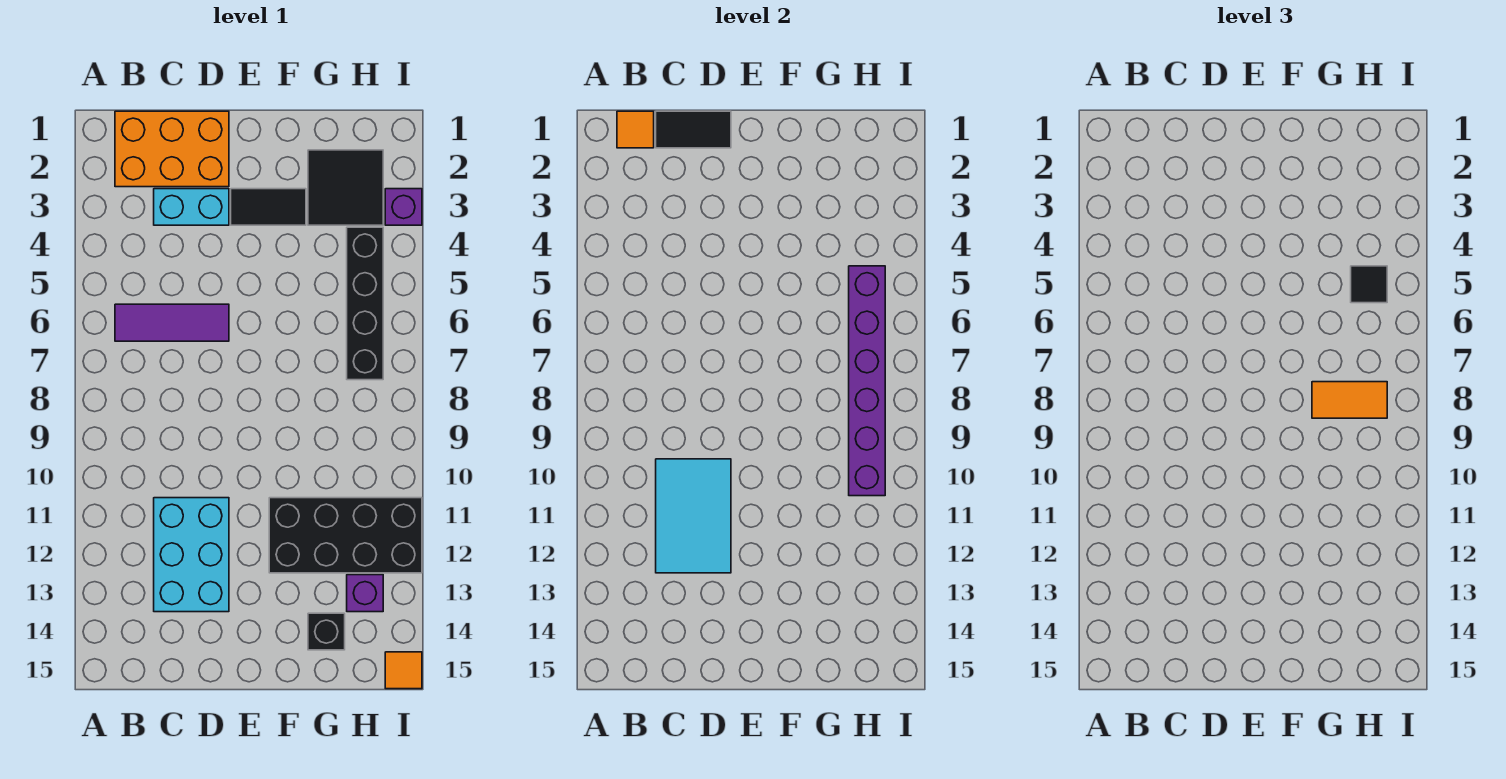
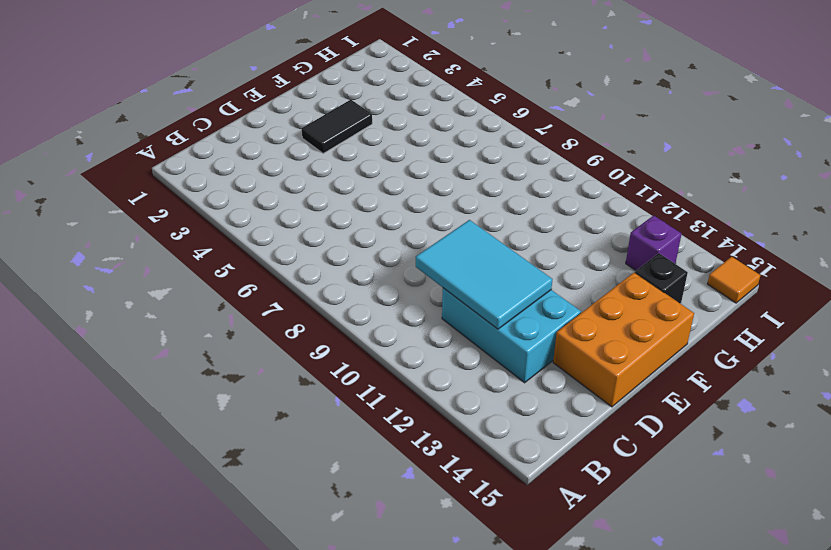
orange 2x3 brick [553,272,694,407] -> orange 2x3 brick moved to [115,111,229,187]
none -> purple 1x3 tile [115,304,229,341]
none -> cyan 1x2 brick [154,189,229,225]
none -> black 2x4 brick [269,498,422,573]

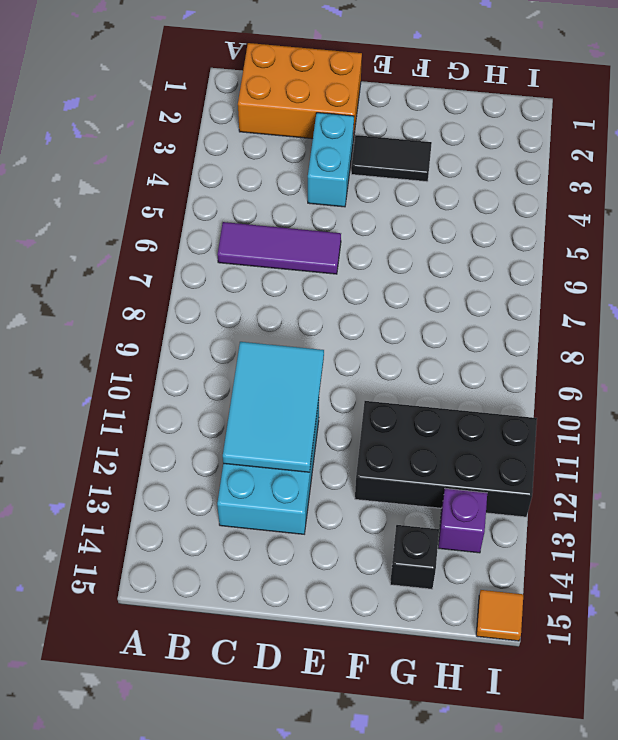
cyan 1x2 brick [308,113,354,207] -> cyan 1x2 brick turned to [154,189,229,225]
none -> black 2x2 tile [308,150,383,225]
none -> black 1x4 brick [347,227,383,380]
none -> purple 1x1 brick [385,189,422,225]

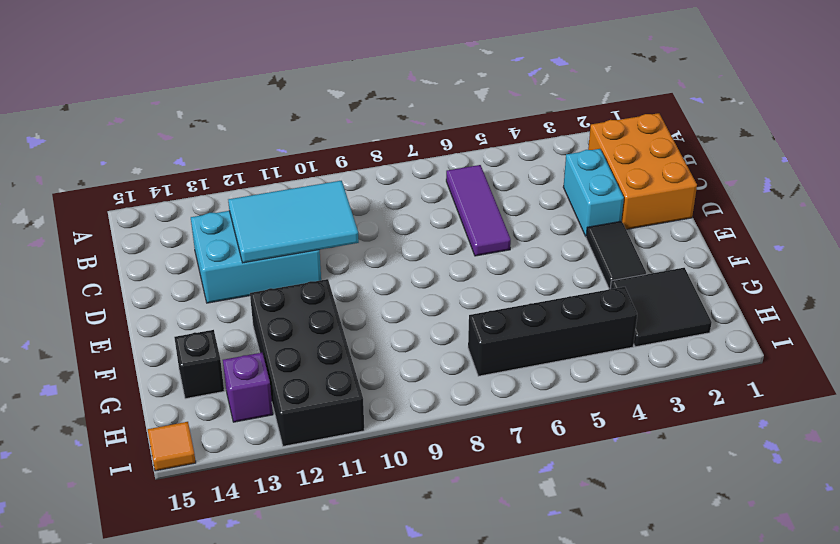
none -> purple 1x1 brick [385,189,422,225]
none -> orange 1x1 tile [617,111,654,148]
none -> black 1x2 tile [656,111,731,148]

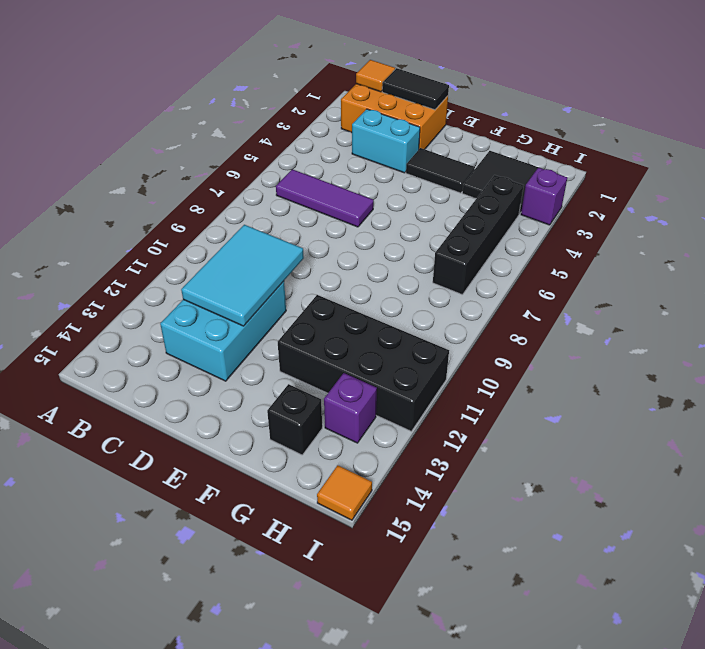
none -> purple 1x6 brick [849,266,885,496]
none -> orange 1x2 tile [1312,382,1387,418]
none -> black 1x1 tile [1351,266,1387,303]

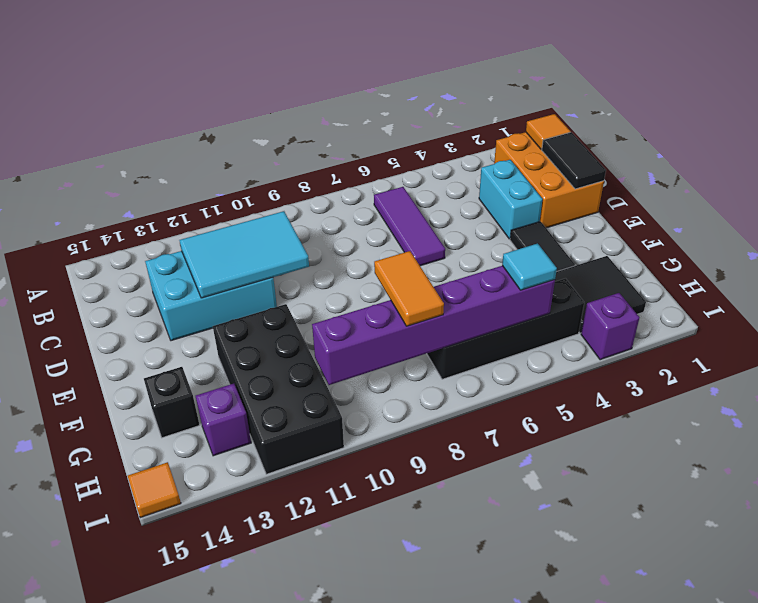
cyan 1x1 tile [502,243,557,290] -> black 1x1 tile [1351,266,1387,303]

